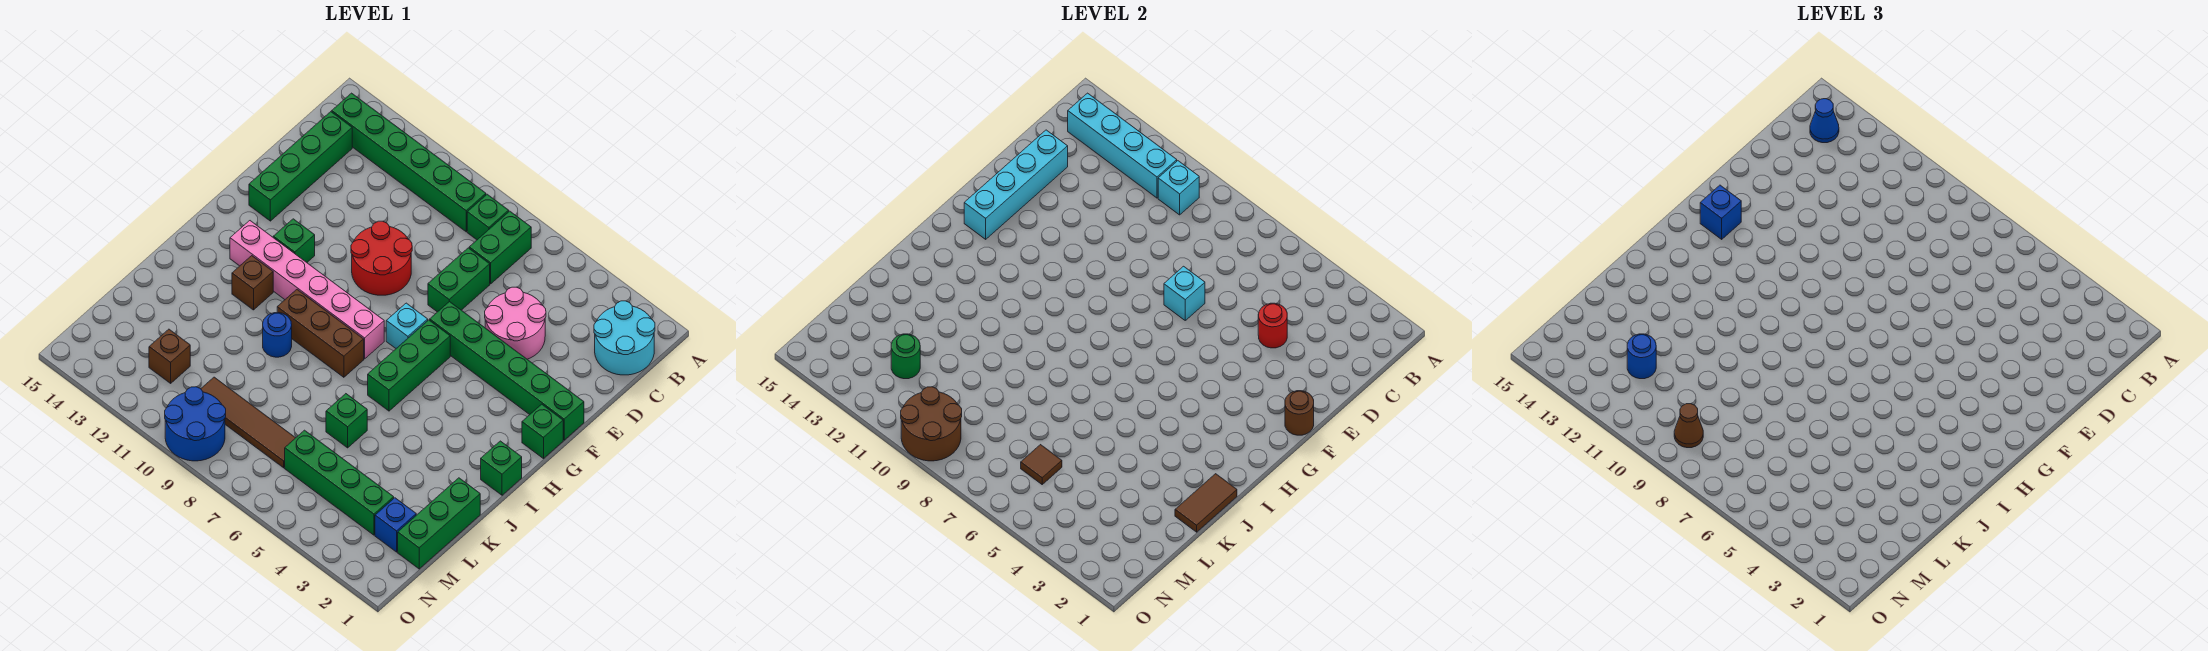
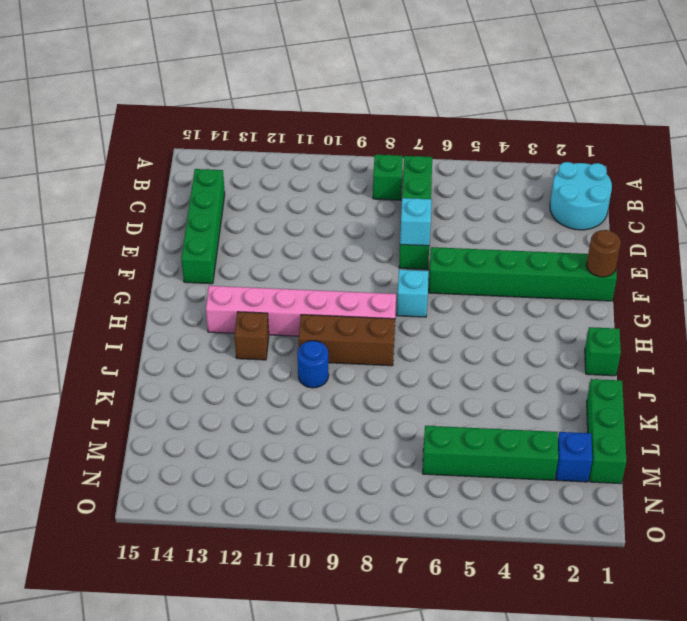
none -> green 1x6 brick [332,93,486,232]
none -> pink 2x2 round brick [485,287,546,359]
none -> red 2x2 round brick [351,221,412,295]
none -> green 1x1 brick [522,404,563,459]

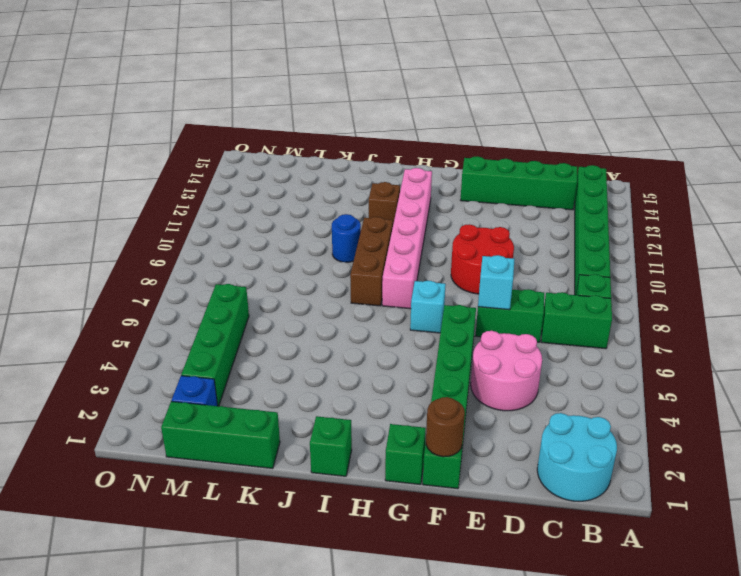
none -> green 1x3 brick [368,320,450,411]
none -> green 1x1 brick [273,219,315,262]
none -> green 1x1 brick [326,394,367,448]
none -> brown 1x4 tile [201,377,295,468]

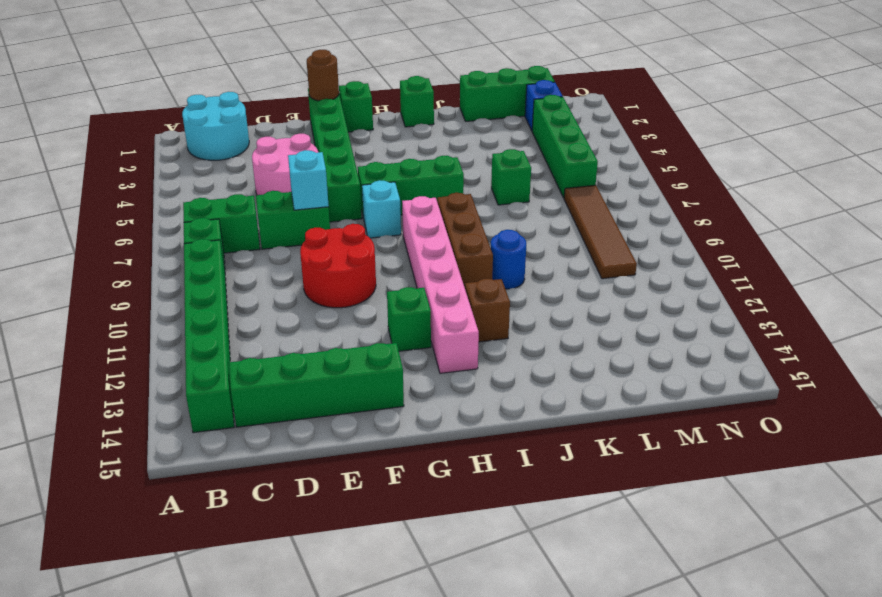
none -> brown 1x1 brick [149,329,190,383]
none -> blue 2x2 round brick [165,387,226,461]
none -> cyan 1x1 brick [1158,161,1199,215]
none -> cyan 1x4 brick [1068,93,1177,198]

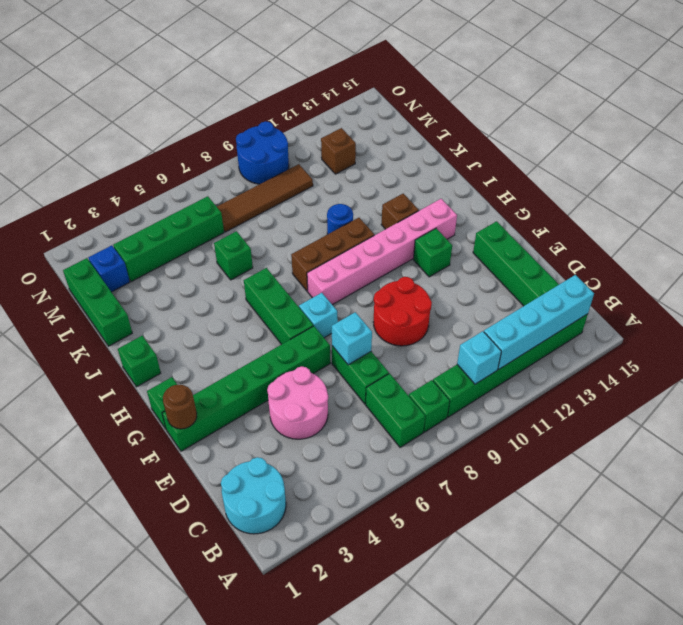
none -> red 1x1 round brick [1258,303,1287,348]
none -> cyan 1x4 brick [964,130,1068,239]
none -> brown 1x2 tile [1175,474,1237,532]
none -> brown 1x1 tile [1021,445,1062,484]

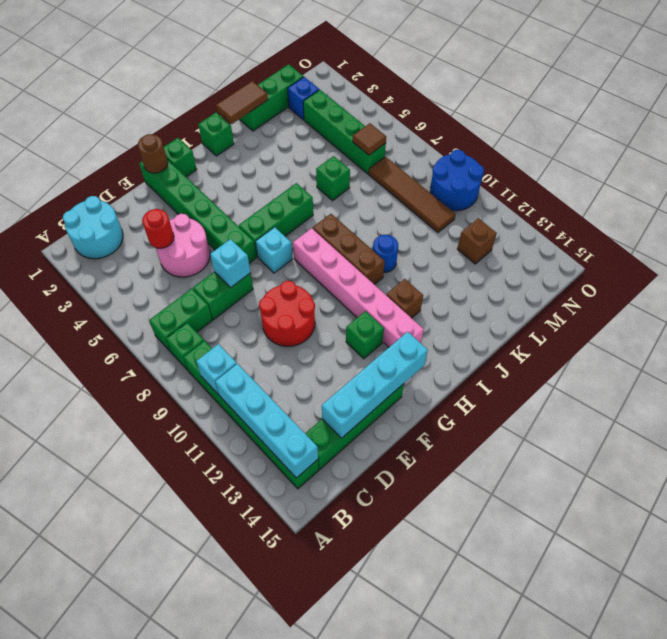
none -> green 1x1 round brick [891,334,920,379]
none -> brown 2x2 round brick [901,387,962,461]
none -> blue 1x1 cone [1810,99,1839,143]
none -> blue 1x1 brick [1700,185,1741,239]

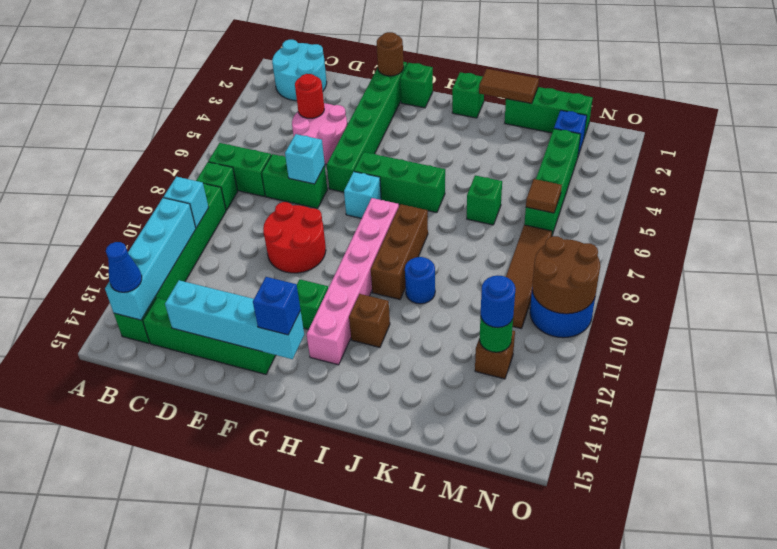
none -> brown 1x1 cone [1674,404,1703,448]

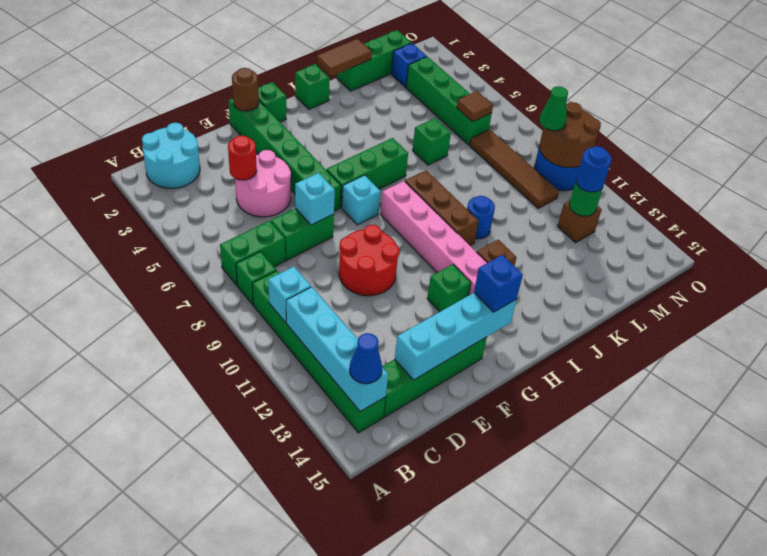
green 1x1 cone [540,86,568,131] -> brown 1x1 cone [1674,404,1703,448]

